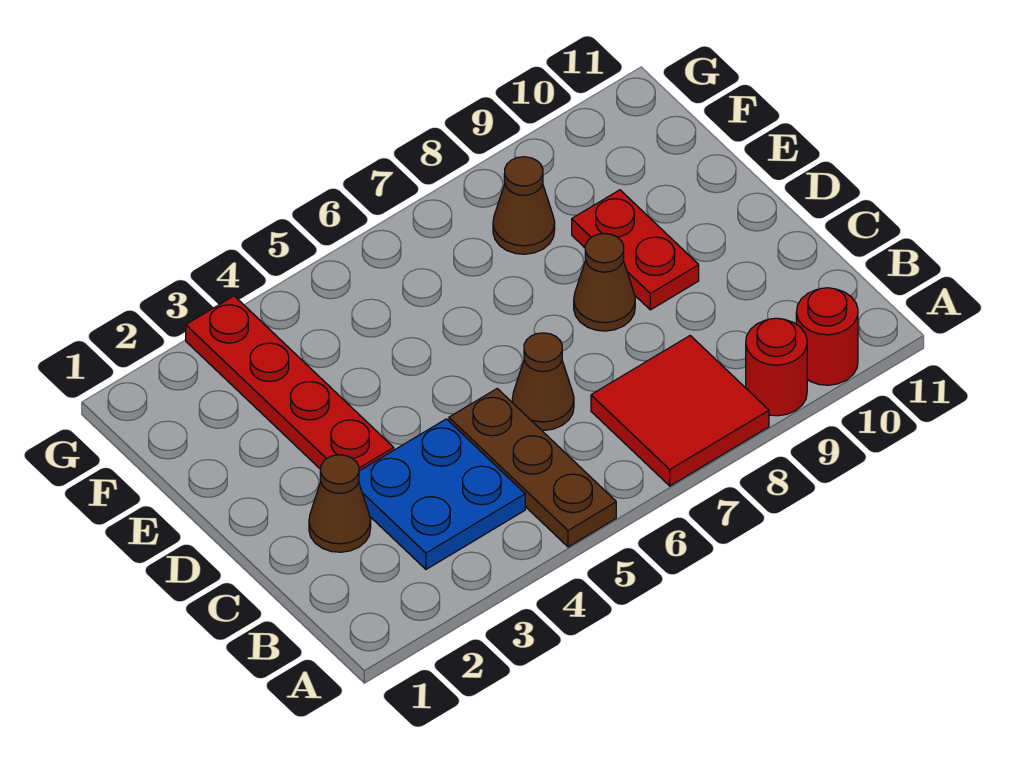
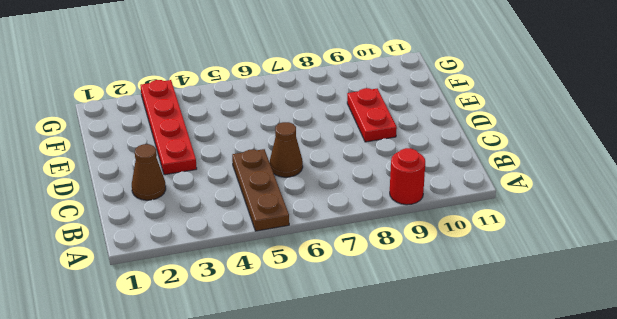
none -> red 2x2 tile [591,336,769,486]
none -> red 1x1 round brick [796,288,858,385]

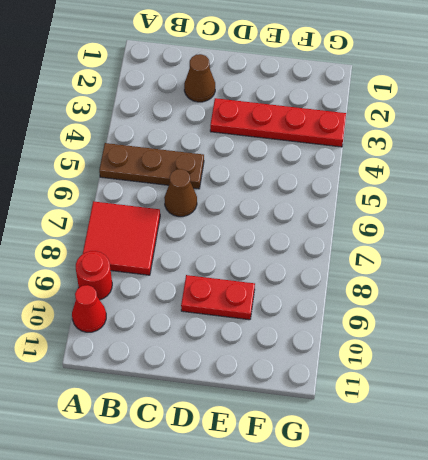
red 1x1 cone [72,285,106,332] -> red 1x1 round brick [796,288,858,385]
none -> blue 2x2 plate [359,419,525,569]
none -> brown 1x1 cone [574,234,635,331]

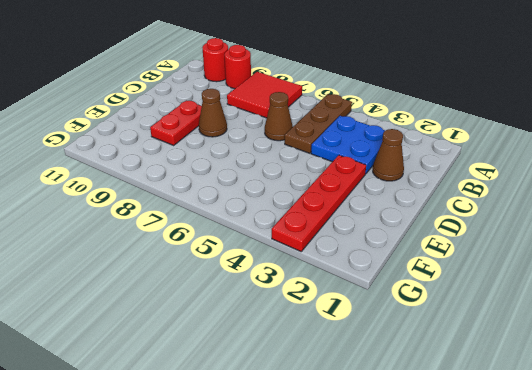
none -> brown 1x1 cone [493,157,555,254]

